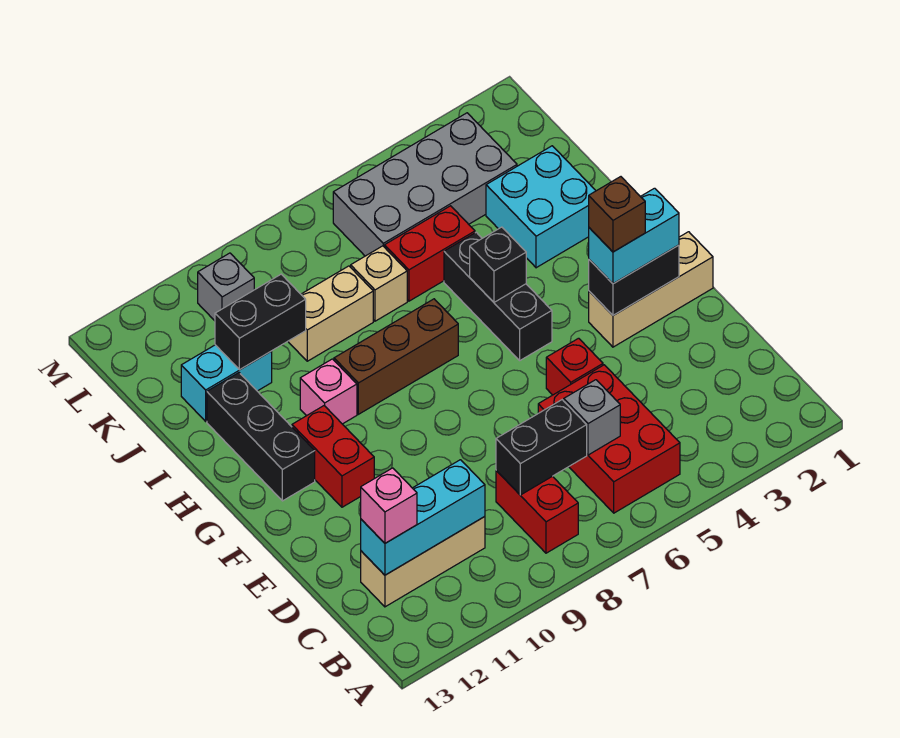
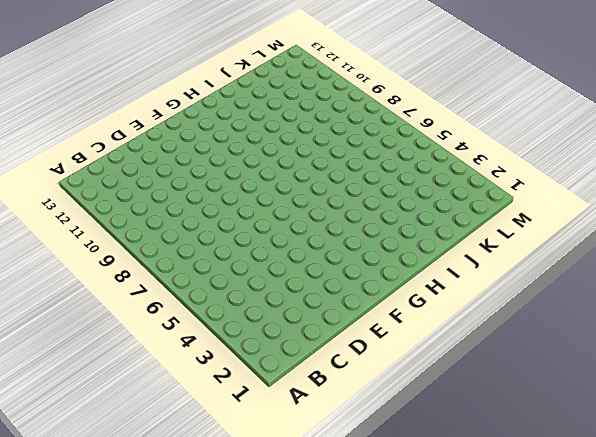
none -> red 2x3 brick [538,365,680,513]
none -> red 1x2 brick [496,471,578,553]
none -> tan 1x3 brick [361,517,485,607]

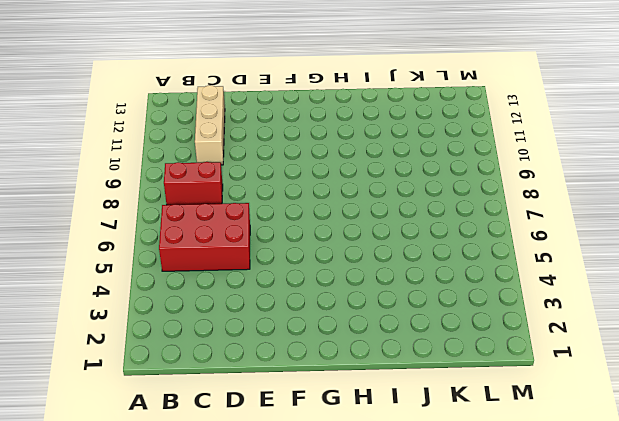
none -> red 1x1 brick [546,338,603,395]
none -> tan 1x3 brick [589,232,713,347]
none -> red 1x2 brick [292,406,374,507]

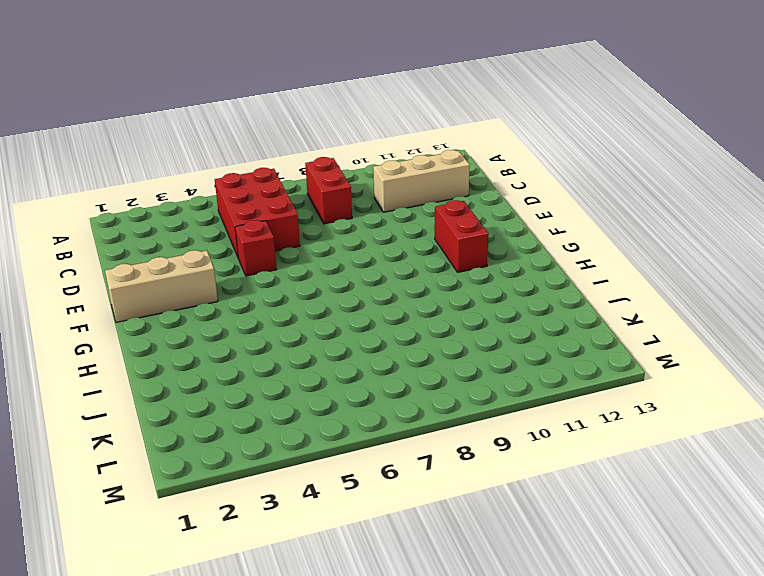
none -> black 1x3 brick [444,232,552,360]
none -> black 1x3 brick [207,373,315,501]
none -> brown 1x3 brick [334,299,458,414]

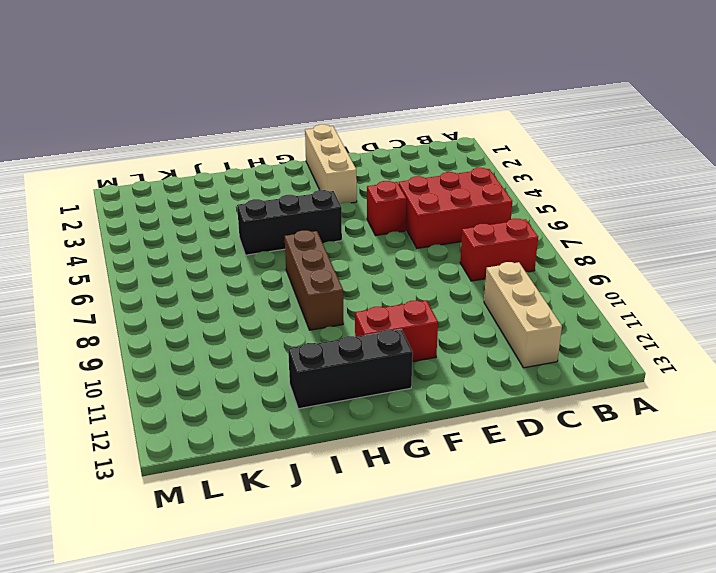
none -> pink 1x1 brick [300,359,357,424]
none -> cyan 2x2 brick [486,146,596,268]
none -> red 1x2 brick [385,206,475,301]

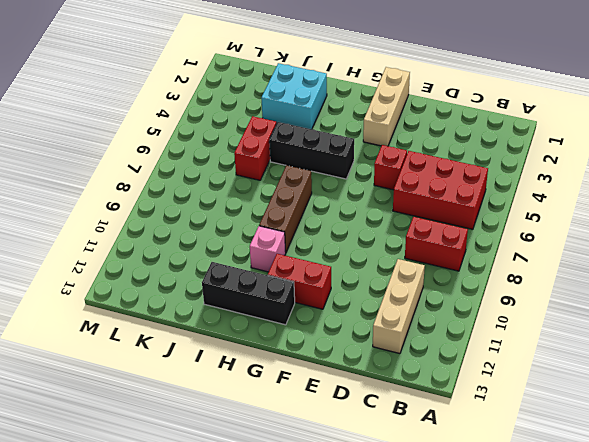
none -> tan 1x1 brick [351,246,407,321]
none -> tan 1x2 brick [288,266,373,361]
none -> cyan 1x2 brick [181,345,272,421]

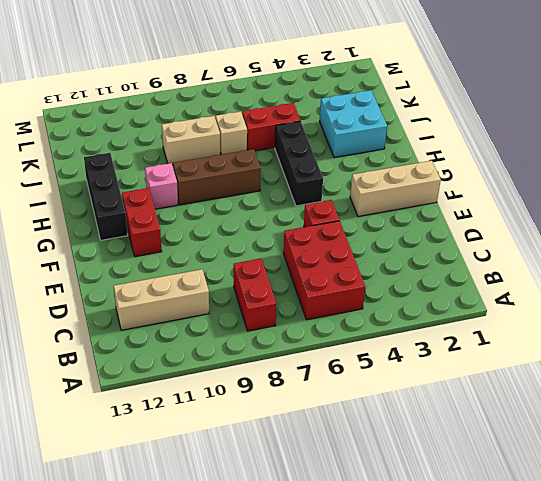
none -> cyan 1x2 brick [181,345,272,421]
none -> grey 2x4 brick [333,113,517,256]
none -> grey 1x1 brick [198,253,254,321]

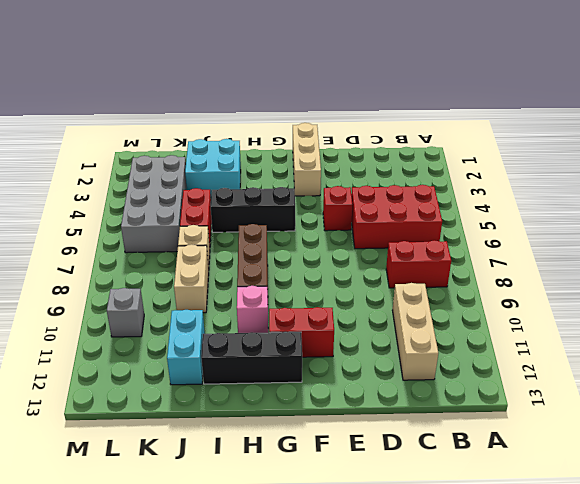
none -> grey 1x1 brick [564,380,620,455]
none -> black 1x2 brick [496,400,587,495]
none -> cyan 1x3 brick [361,460,485,575]

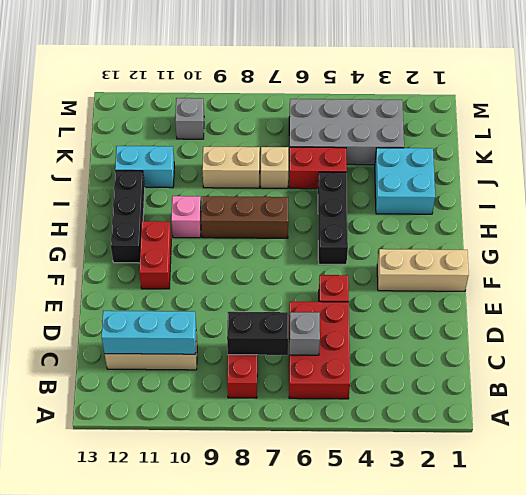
none -> black 1x2 brick [589,245,679,315]
none -> black 1x1 brick [470,227,526,302]
none -> black 1x2 brick [215,274,306,370]

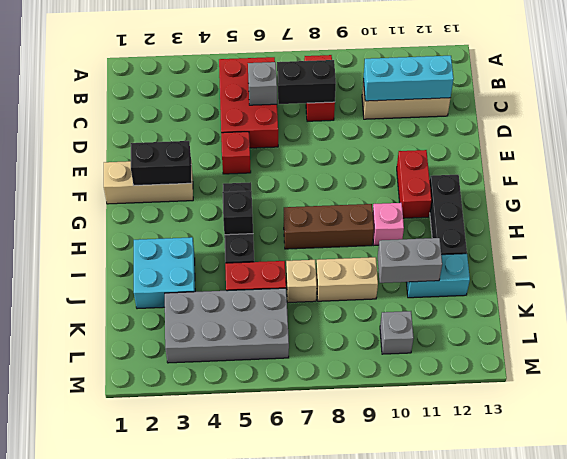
grey 1x2 brick [378,238,442,283] -> black 1x2 brick [215,274,306,370]
none -> pink 1x1 brick [361,468,417,543]
none -> cyan 1x2 brick [589,188,679,284]
none -> brown 1x1 brick [589,177,645,252]

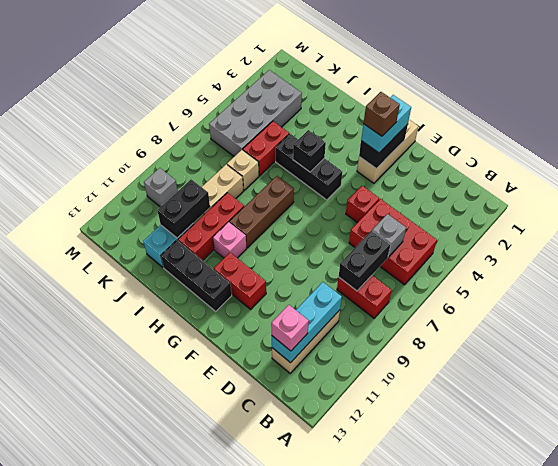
red 1x3 brick [178,193,244,260] -> none
none -> cyan 2x2 brick [486,146,596,268]

